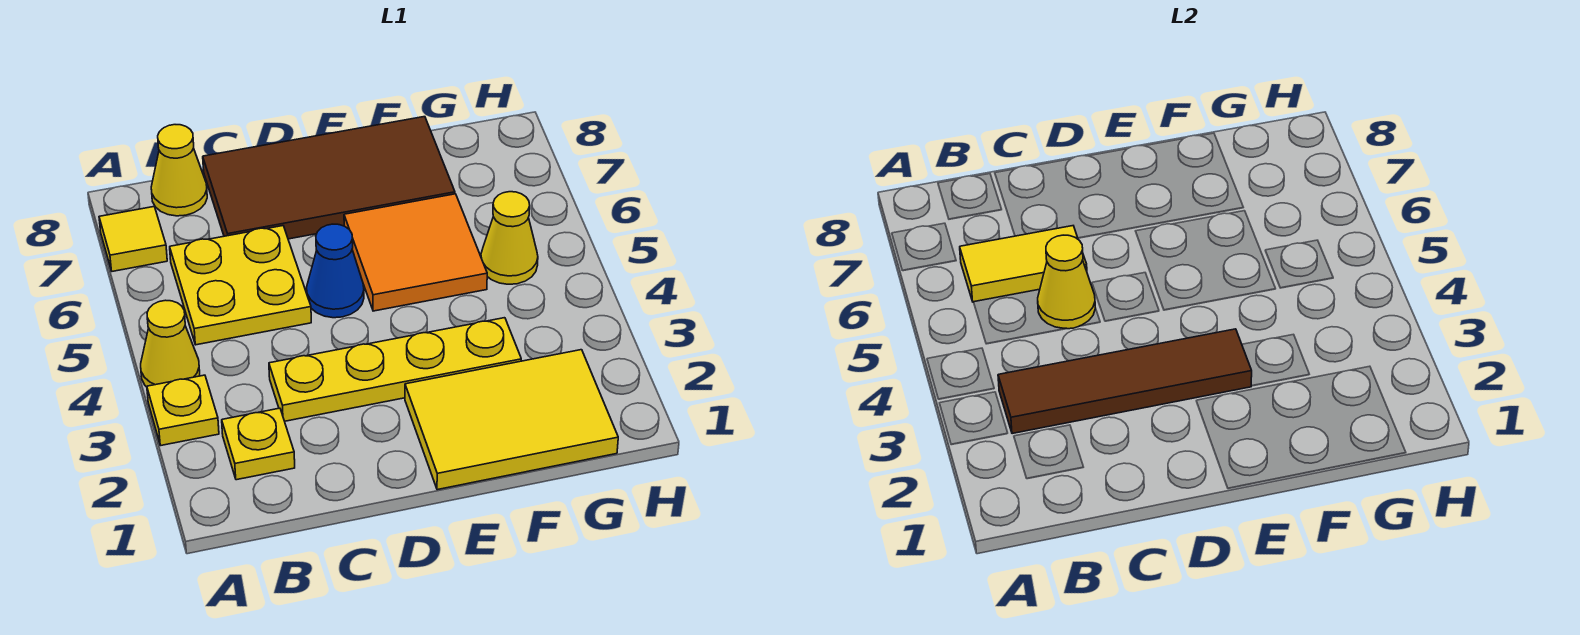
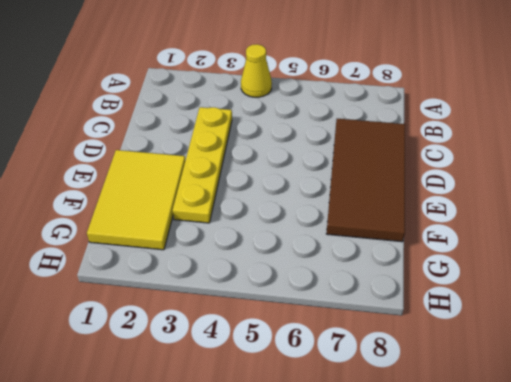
none -> yellow 1x1 plate [147,375,219,445]
none -> yellow 1x1 tile [99,207,167,271]
none -> yellow 1x1 plate [222,408,295,480]

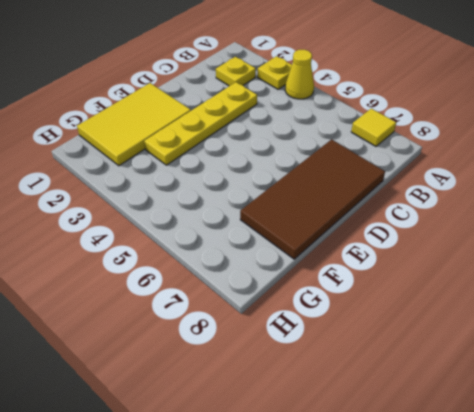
none -> yellow 2x2 plate [170,226,311,345]
none -> yellow 1x1 cone [151,125,207,216]
none -> blue 1x1 cone [307,224,364,318]

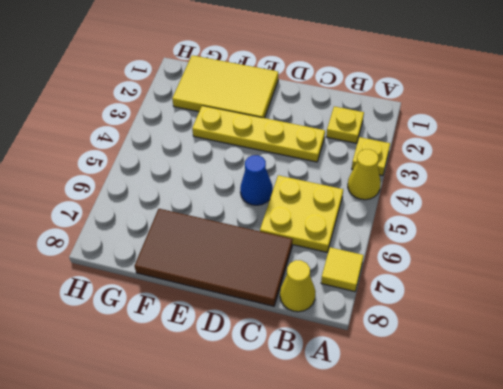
none -> orange 2x2 tile [344,194,487,311]
none -> yellow 1x1 cone [481,192,538,284]
none -> brown 1x4 tile [998,329,1252,434]

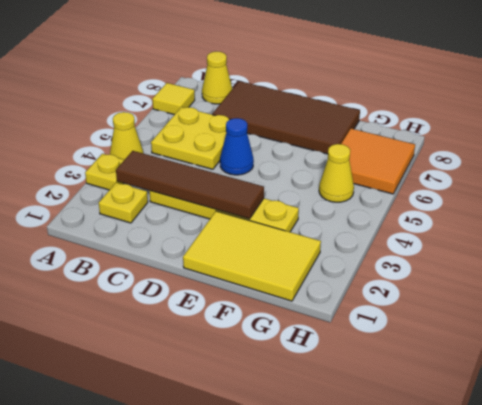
orange 2x2 tile [341,129,415,194] -> orange 2x2 tile moved to [344,194,487,311]
none -> yellow 1x2 tile [960,226,1087,302]
none -> yellow 1x1 cone [1038,235,1095,329]

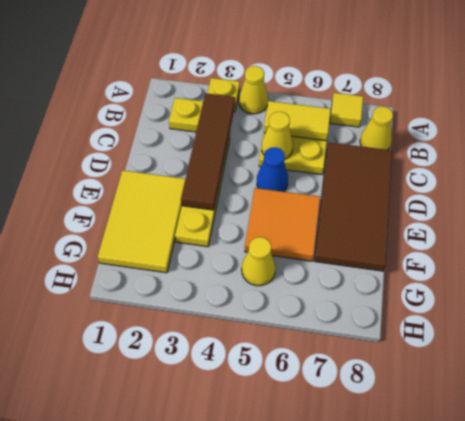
yellow 1x2 tile [264,101,331,141] -> yellow 1x2 tile turned to [960,226,1087,302]

